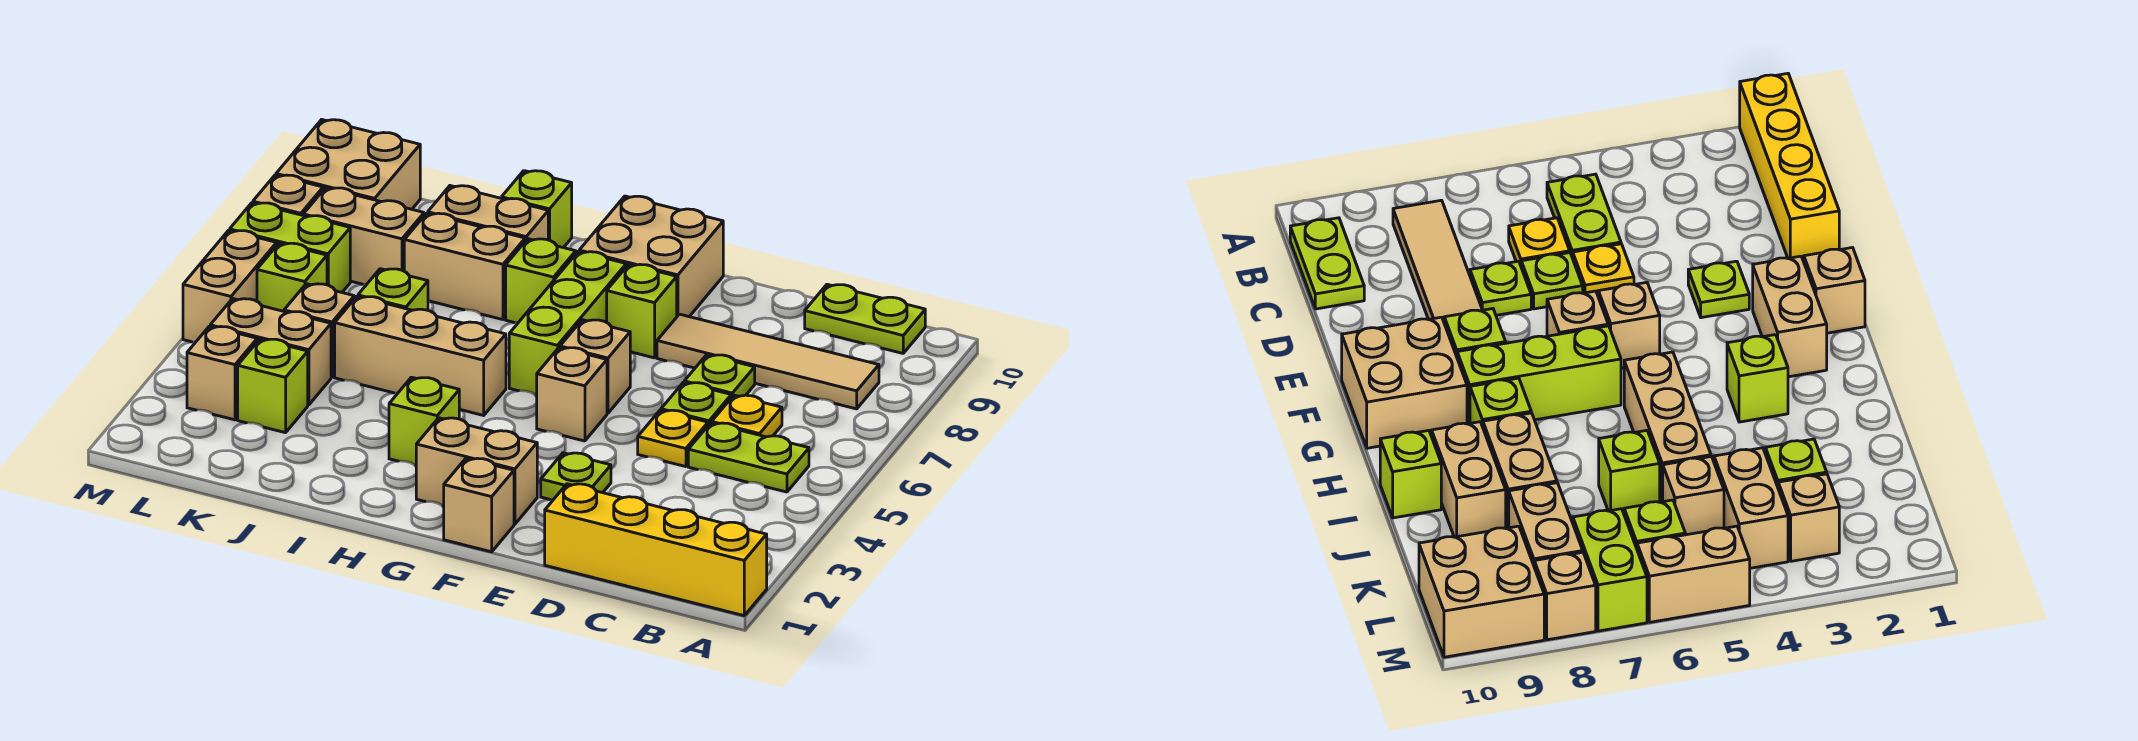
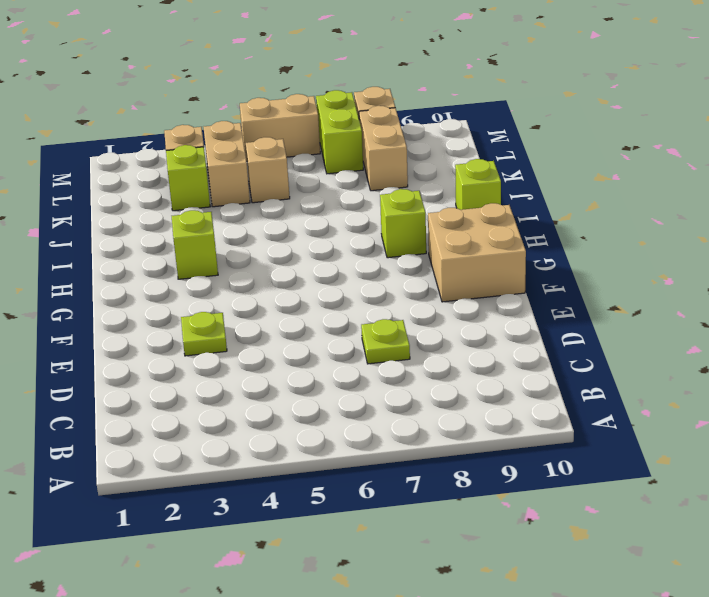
none -> yellow 1x4 brick [545,484,767,616]
none -> lime 1x2 plate [688,423,809,492]
none -> tan 1x4 tile [657,314,879,409]
none -> lime 1x2 plate [805,284,925,353]

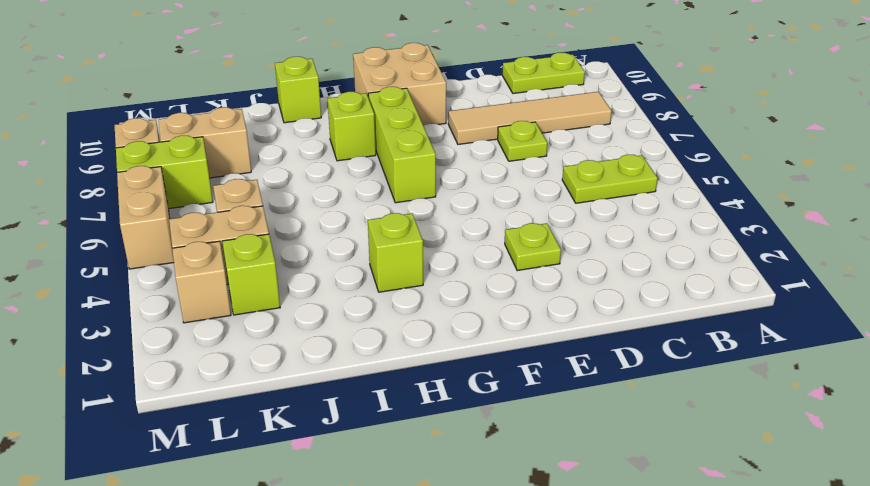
none -> yellow 1x4 brick [545,484,767,616]
none -> yellow 1x1 plate [712,395,782,437]
none -> yellow 1x1 plate [638,410,708,467]
none -> lime 1x1 plate [661,382,731,425]

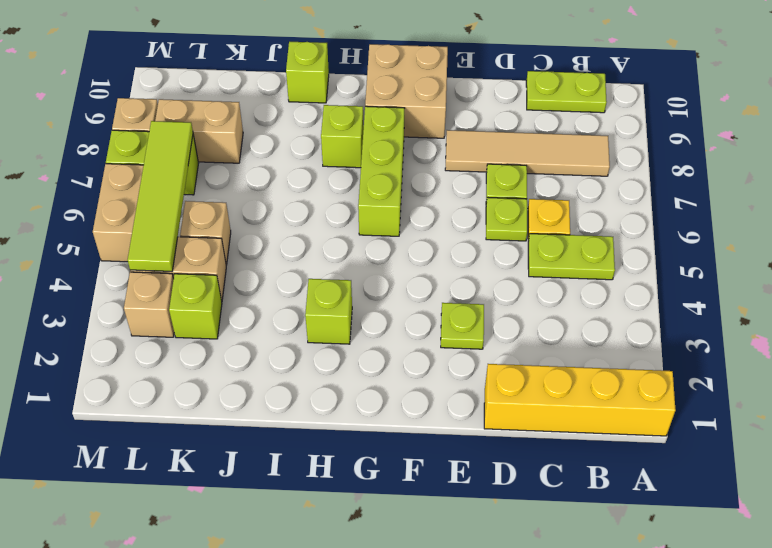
lime 1x4 tile [128,121,193,272] -> none
none -> yellow 1x1 plate [638,410,708,467]
none -> tan 1x1 brick [444,458,514,552]
none -> tan 1x2 brick [416,418,537,524]
none -> tan 1x1 brick [537,347,607,441]

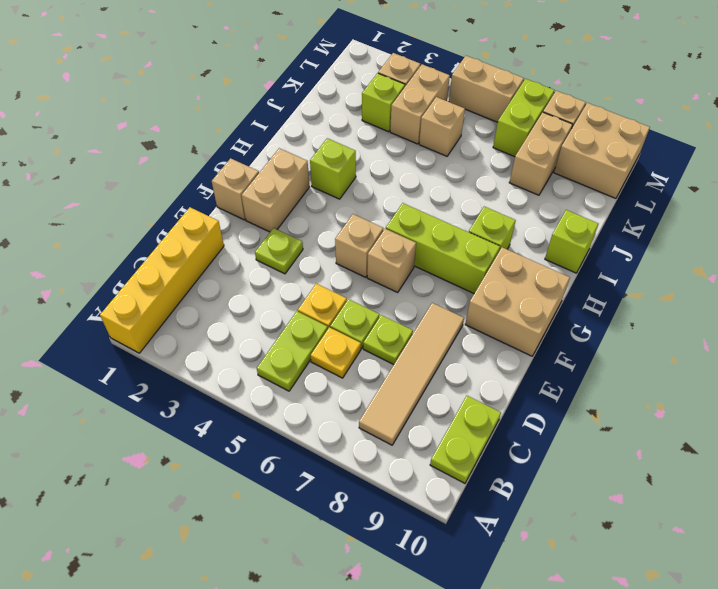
none -> lime 1x1 brick [607,264,677,358]
none -> tan 1x3 brick [335,296,506,415]
none -> tan 1x2 brick [404,213,525,320]
none -> tan 1x2 brick [428,186,548,241]

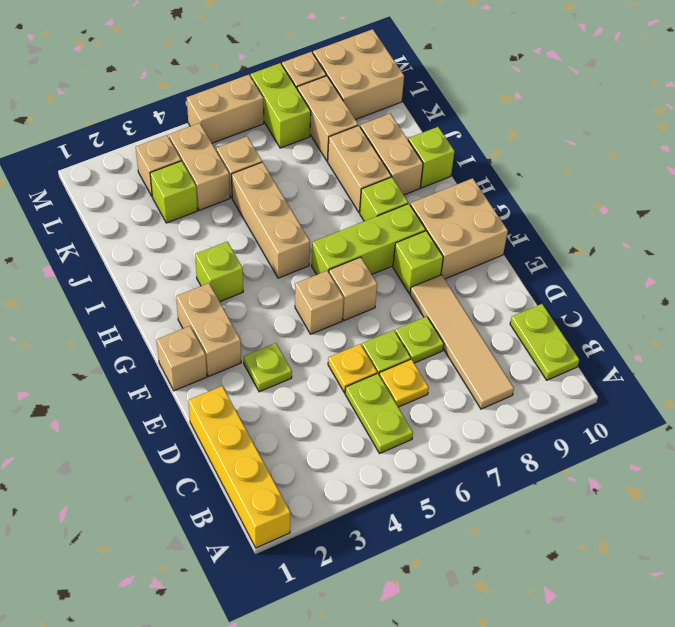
none -> lime 1x1 brick [358,269,428,310]
none -> lime 1x1 brick [257,243,327,311]

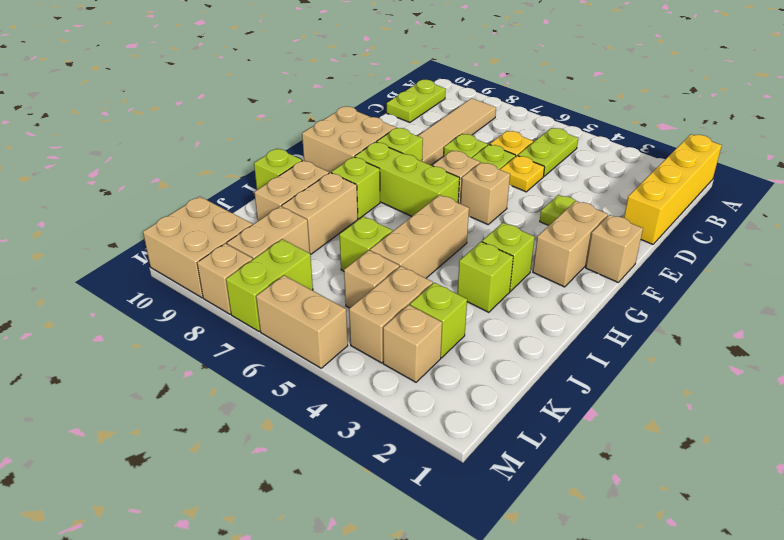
lime 1x1 brick [457,242,513,312] -> lime 1x1 brick moved to [257,243,327,311]

